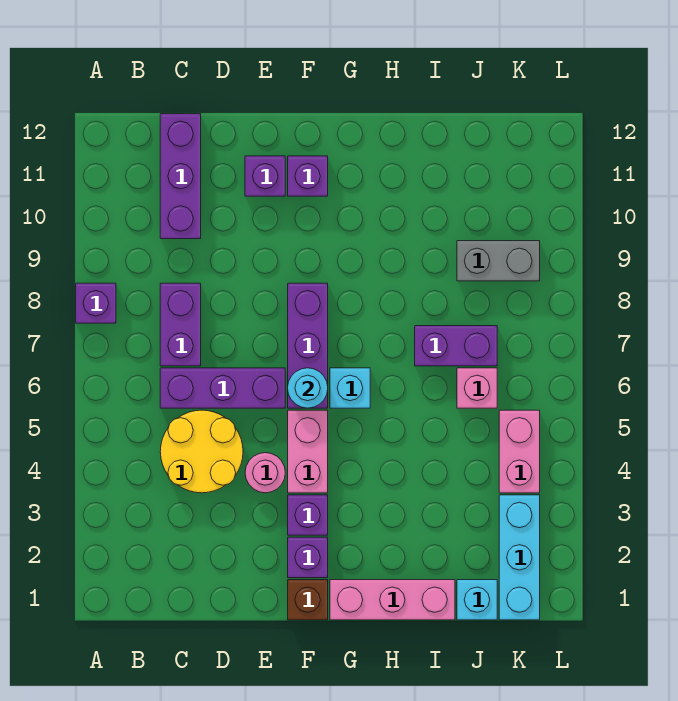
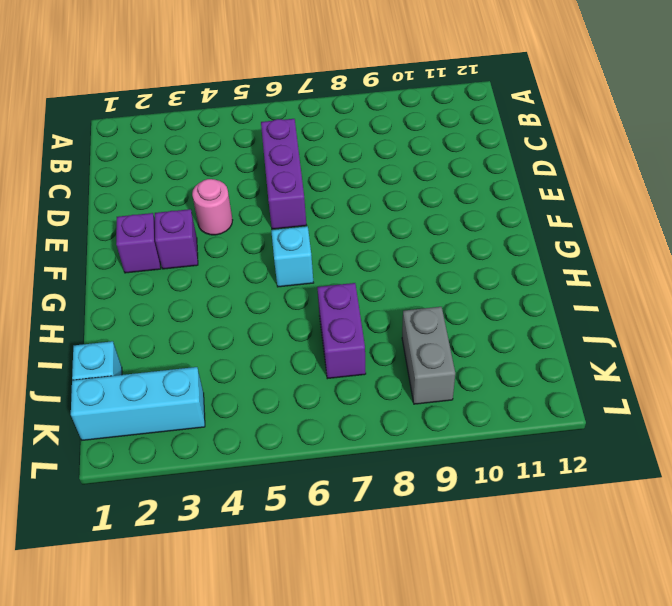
none -> purple 1x1 brick [76,283,116,323]
none -> yellow 2x2 round brick [160,410,243,493]
none -> purple 1x2 brick [160,283,201,366]

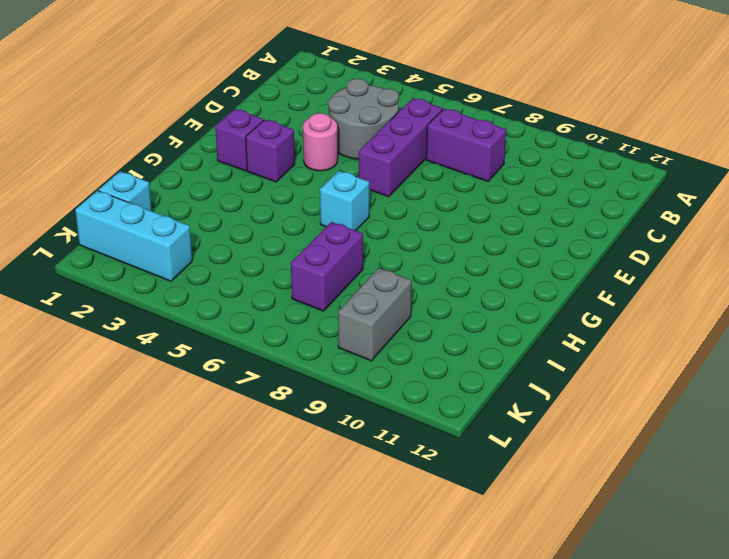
grey 2x2 round brick [328,79,399,159] -> yellow 2x2 round brick [160,410,243,493]
none -> purple 1x1 brick [76,283,116,323]
none -> purple 1x3 brick [160,114,201,239]
none -> purple 1x1 brick [245,156,285,196]

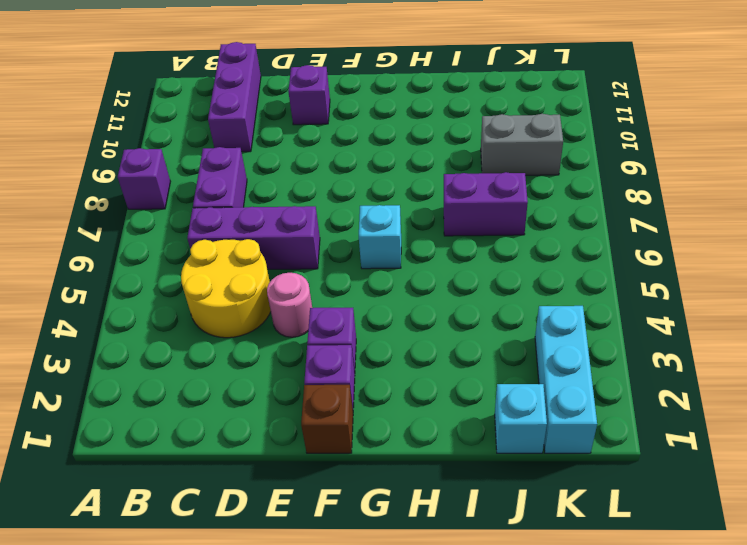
none -> pink 1x2 brick [288,410,328,493]
none -> purple 1x3 brick [288,283,328,408]
none -> purple 1x1 brick [288,156,328,196]

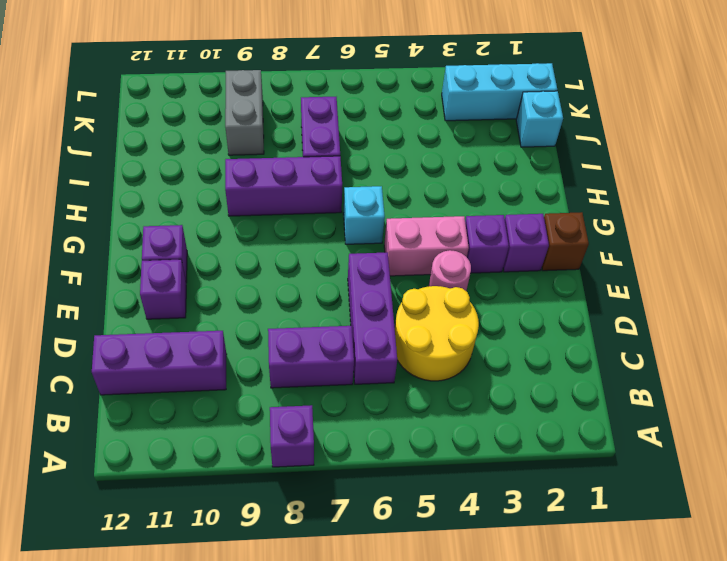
purple 1x3 brick [225,156,342,216] -> purple 1x3 brick moved to [288,283,328,408]
none -> pink 1x3 brick [330,580,455,620]
none -> pink 1x1 brick [457,368,497,408]
none -> pink 1x2 brick [499,410,540,493]

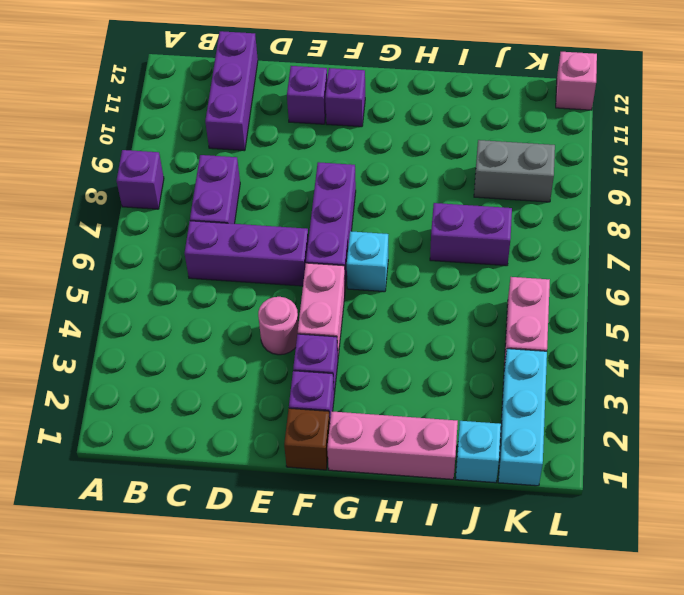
pink 1x1 brick [556,52,597,110] -> pink 1x1 brick moved to [457,368,497,408]
none -> yellow 2x2 round brick [160,410,243,493]
none -> cyan 1x1 round brick [288,368,328,408]

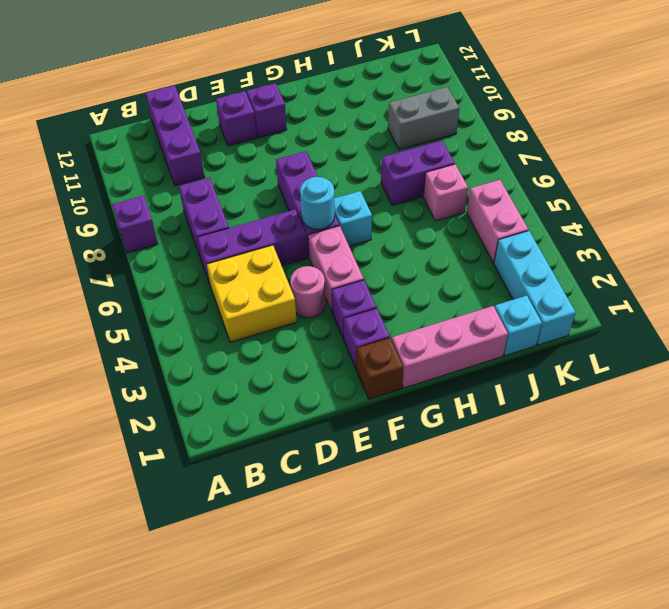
yellow 2x2 brick [207,245,297,342] -> yellow 2x2 round brick [160,410,243,493]

